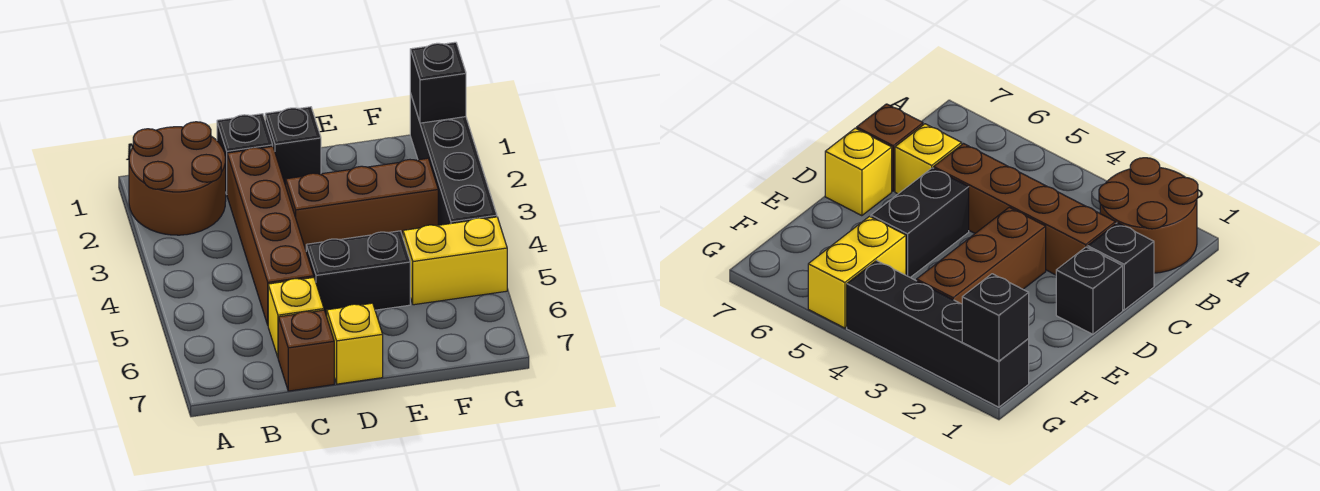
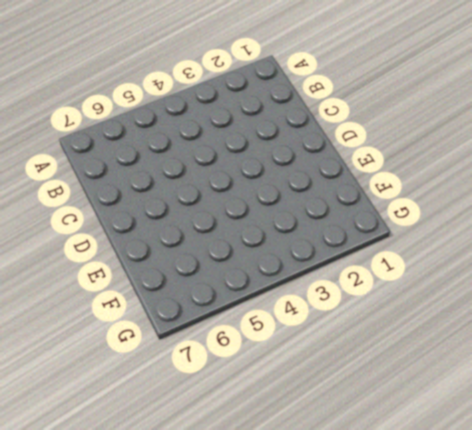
none -> brown 2x2 round brick [129,122,226,235]
none -> black 1x1 brick [217,114,273,194]
none -> brown 1x4 brick [227,146,314,325]

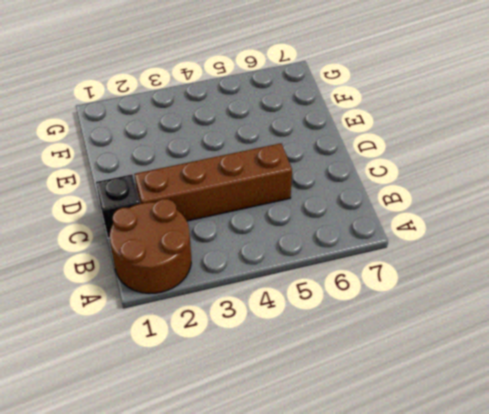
none -> yellow 1x1 brick [268,278,324,357]
none -> brown 1x1 brick [278,310,334,391]
none -> black 1x1 brick [265,107,321,185]

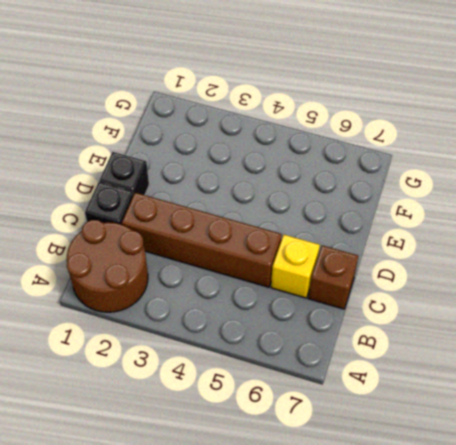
none -> brown 1x3 brick [286,158,438,250]
none -> black 1x2 brick [306,231,410,316]
none -> yellow 1x1 brick [327,303,383,384]

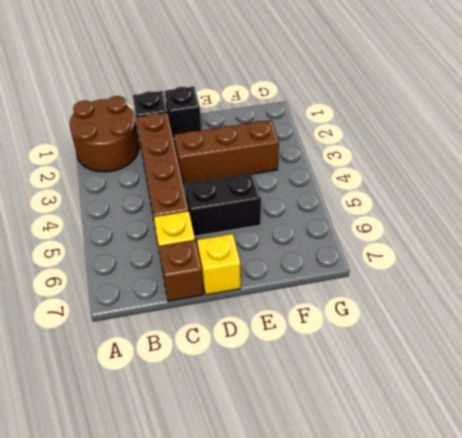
none -> yellow 1x2 brick [403,217,507,305]
none -> black 1x4 brick [410,93,497,225]
none -> black 1x1 brick [410,42,466,123]

